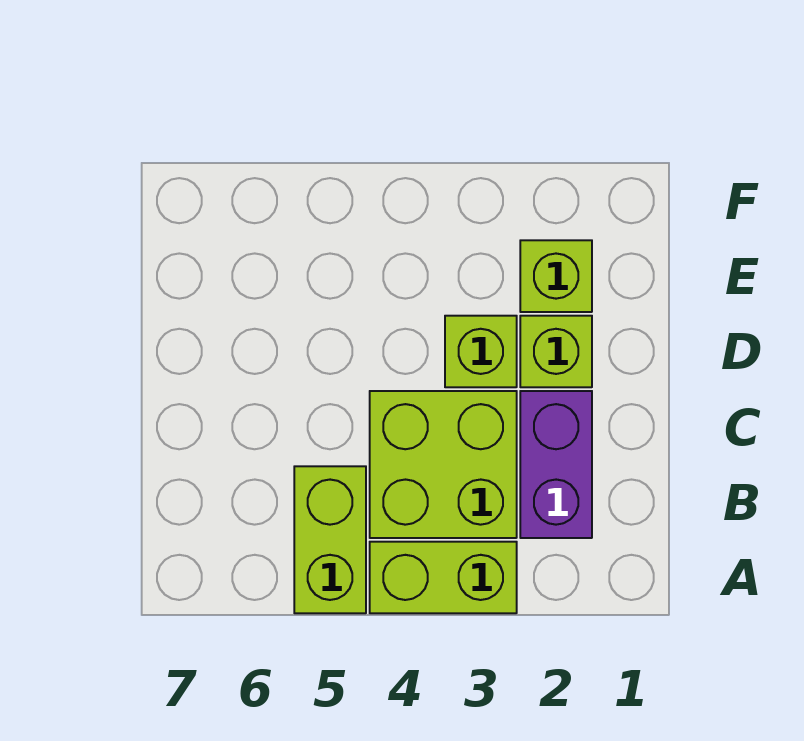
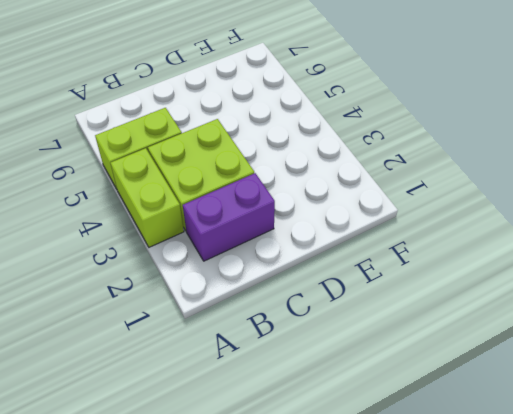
none -> lime 1x1 brick [520,316,592,387]
none -> lime 1x1 brick [445,316,517,387]

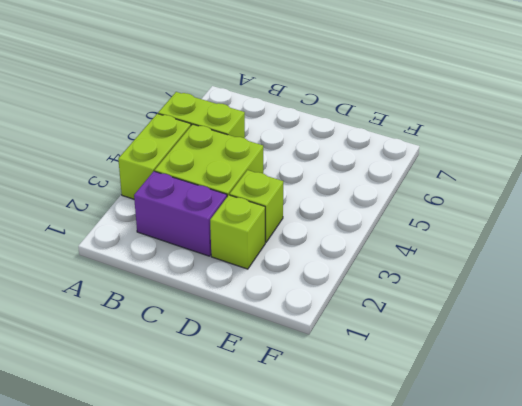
none -> lime 1x1 brick [520,240,592,312]

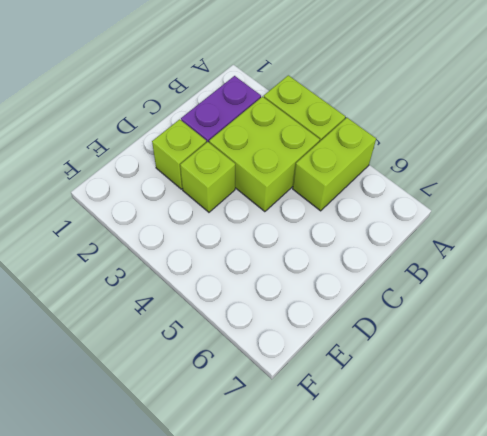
none -> lime 1x1 brick [520,240,592,312]

